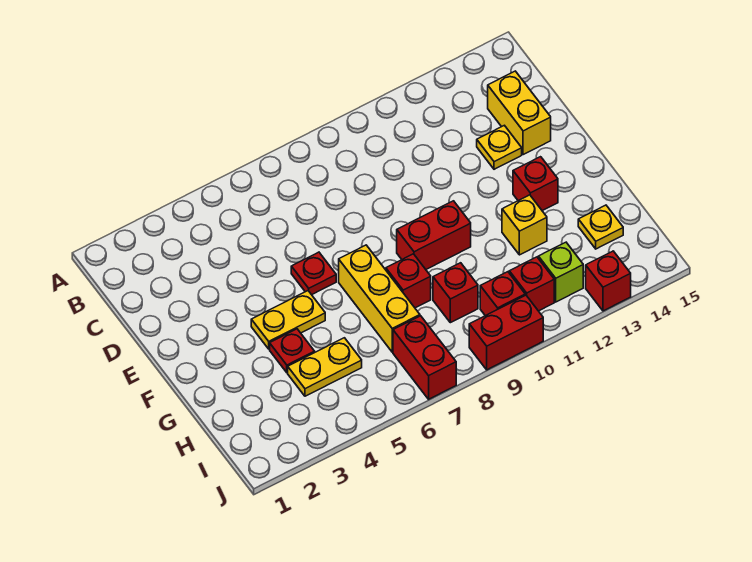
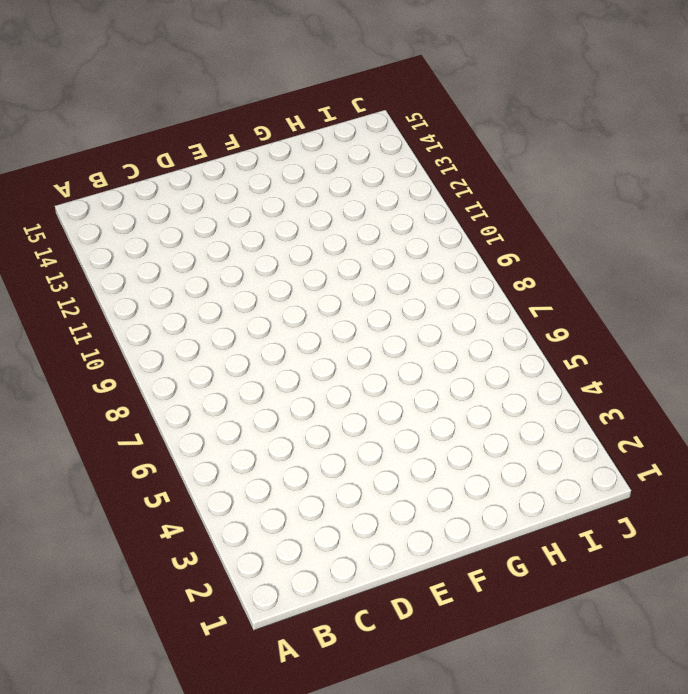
none -> yellow 1x2 brick [488,71,551,155]
none -> yellow 1x1 plate [477,125,522,169]
none -> red 1x1 plate [291,252,336,295]

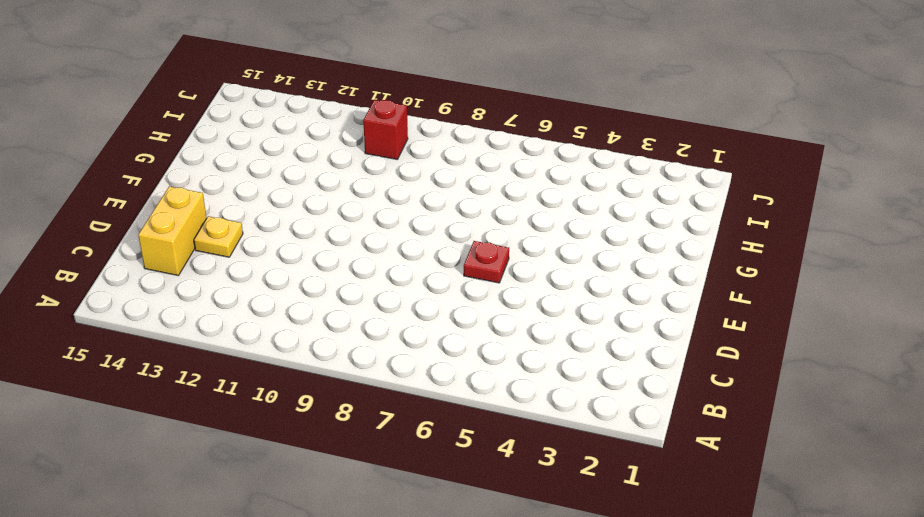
none -> yellow 1x2 plate [251,291,325,349]
none -> yellow 1x3 brick [339,245,420,352]
none -> red 1x2 brick [397,201,471,269]

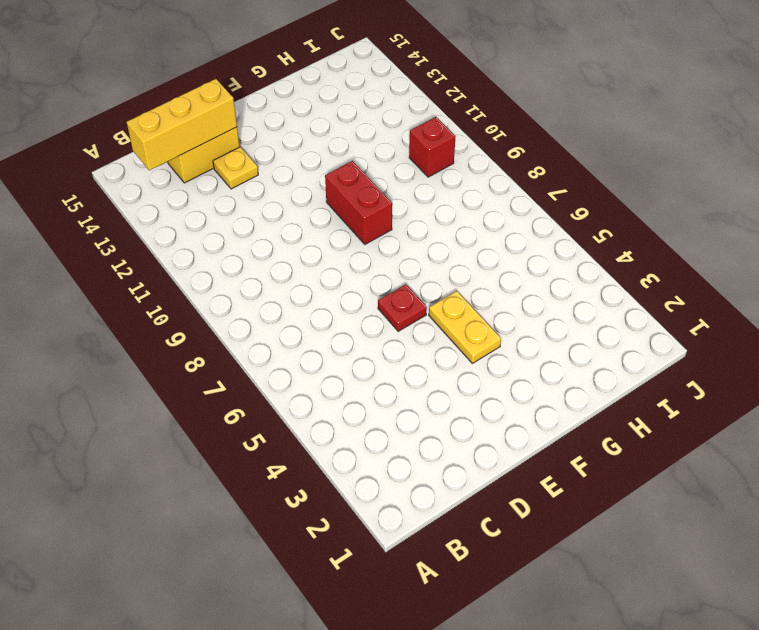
yellow 1x3 brick [127,79,237,170] -> yellow 1x3 brick moved to [339,245,420,352]
none -> red 1x1 brick [513,157,558,211]
none -> red 1x1 plate [270,329,315,373]
none -> red 1x1 brick [386,254,431,308]

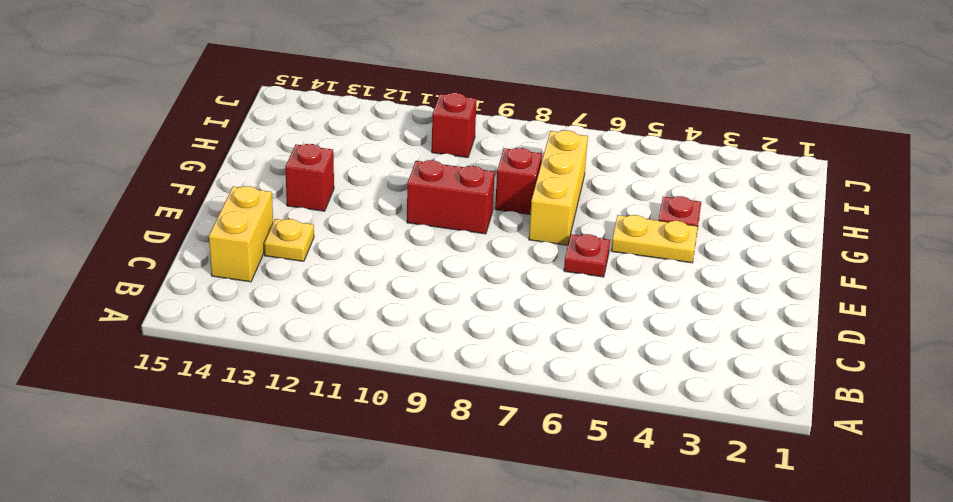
none -> yellow 1x1 brick [502,195,547,255]
none -> yellow 1x2 plate [288,338,362,396]
none -> red 1x1 brick [433,263,478,323]

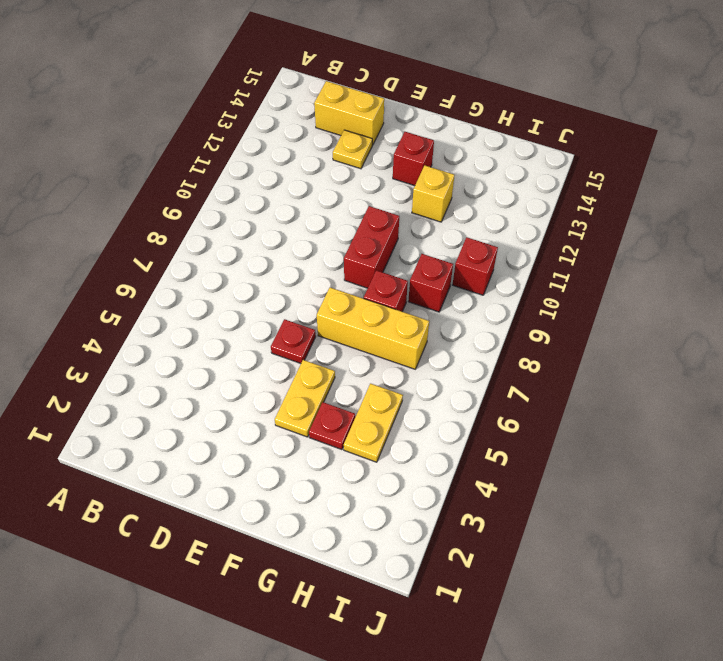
none -> yellow 1x1 plate [578,205,623,249]
none -> red 1x2 brick [393,316,456,399]
none -> red 1x1 brick [509,257,554,311]

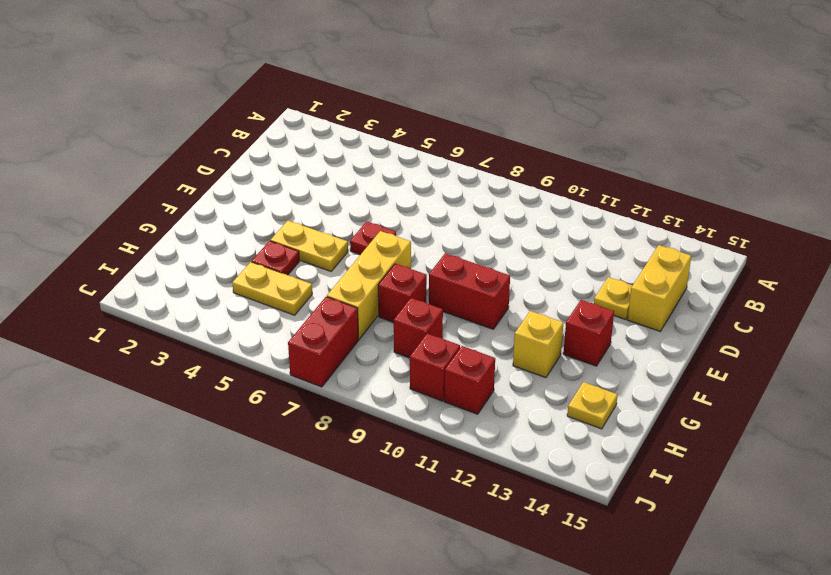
none -> lime 1x1 brick [538,242,583,302]
none -> red 1x2 brick [469,295,543,370]
none -> red 1x1 brick [586,251,631,311]

